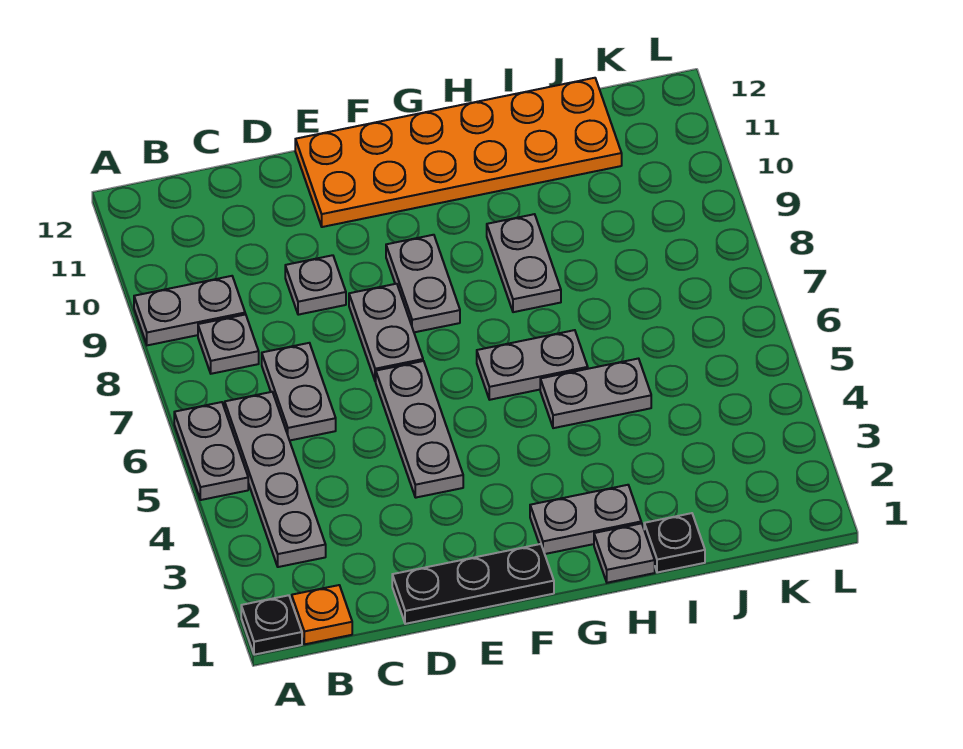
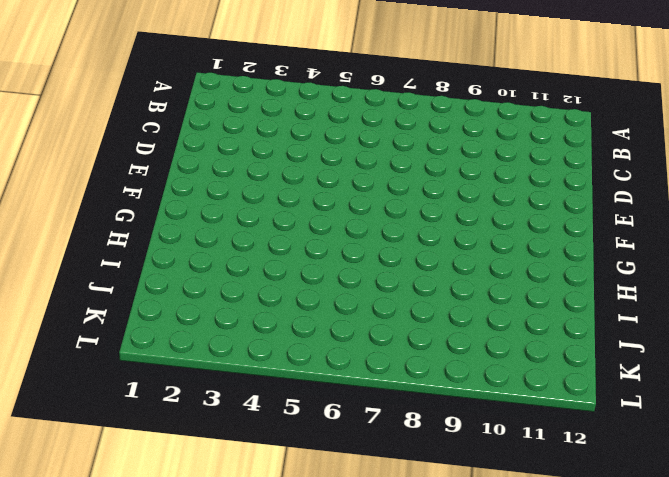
none -> black 1x1 plate [241,595,302,655]
none -> grey 1x2 plate [174,402,248,500]
none -> grey 1x2 plate [134,276,245,345]

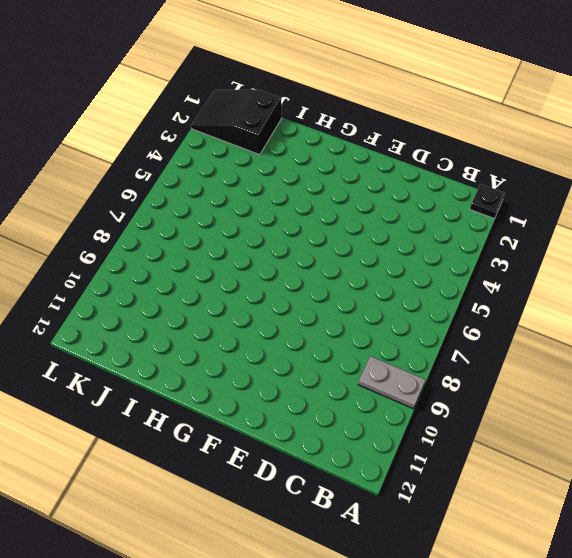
black 2x3 slope [191,89,282,155] -> none
none -> grey 1x2 plate [174,402,248,500]
none -> orange 1x1 plate [292,585,352,644]
none -> grey 1x4 plate [225,392,326,567]

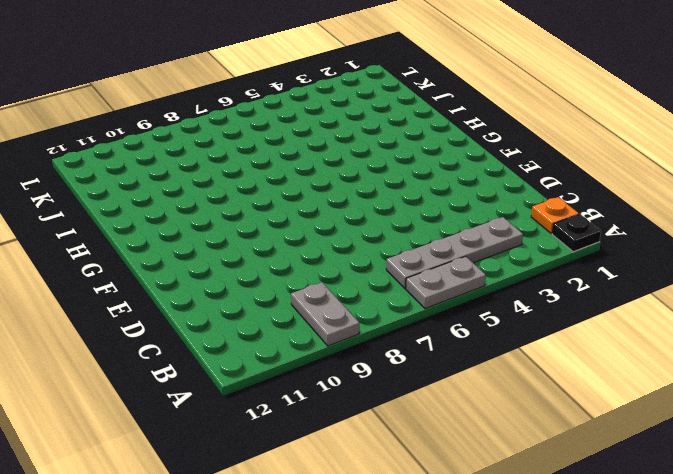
none -> grey 1x1 plate [198,314,259,374]
none -> grey 1x2 plate [262,343,336,440]
none -> black 1x3 plate [392,544,554,624]

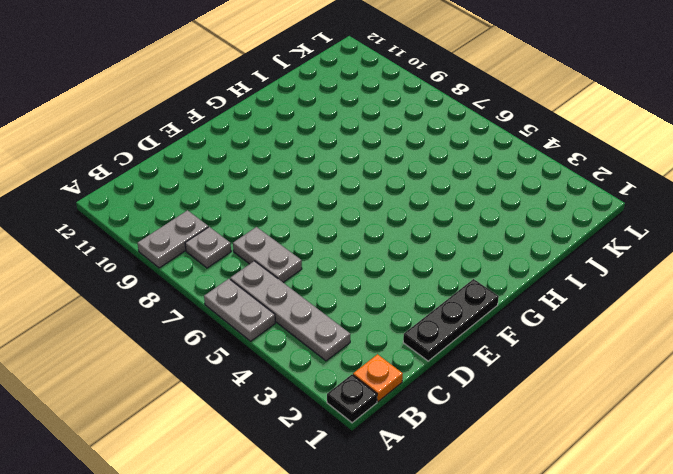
none -> grey 1x1 plate [285,255,346,315]
none -> grey 1x3 plate [376,361,463,498]
none -> grey 1x2 plate [349,284,423,382]

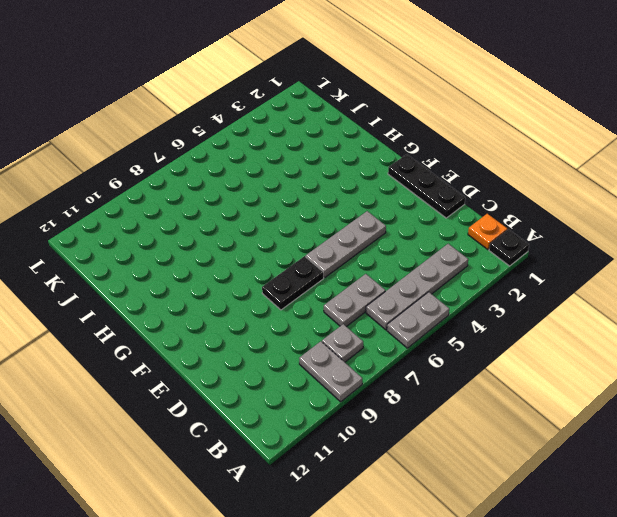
black 1x2 plate [262,256,324,310] -> grey 1x2 plate [349,284,423,382]
none -> grey 1x1 plate [285,255,346,315]
none -> orange 2x6 plate [295,78,622,227]
none -> grey 1x2 plate [386,235,460,332]

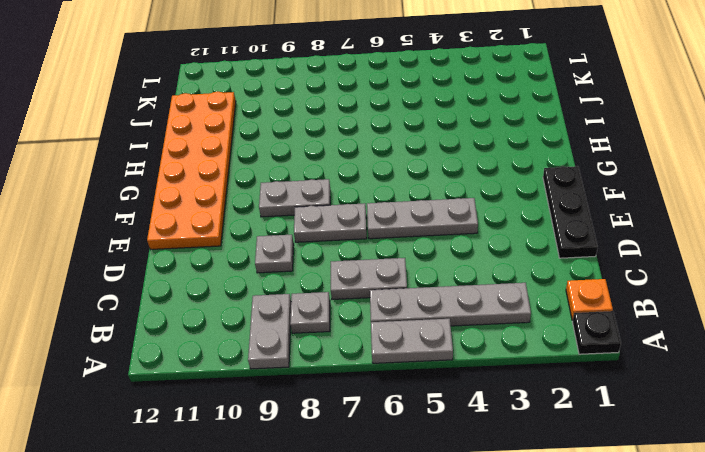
none -> grey 1x2 plate [530,485,641,554]
none -> grey 1x2 plate [477,330,588,400]
none -> grey 1x1 plate [594,523,655,583]

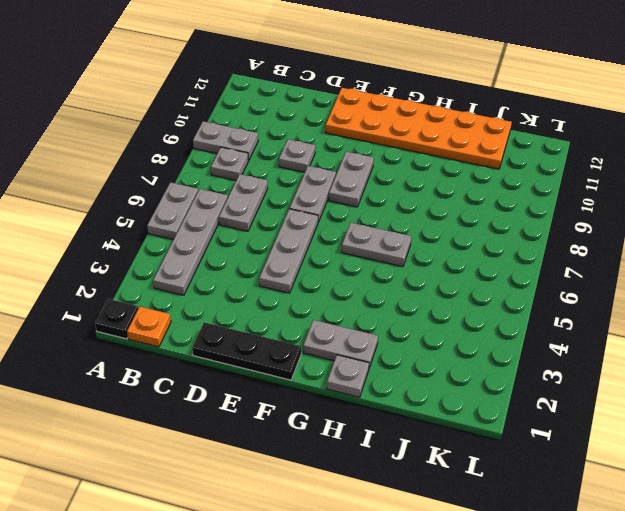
none -> grey 1x2 plate [540,359,651,428]
none -> grey 1x2 plate [487,214,561,312]
none -> black 1x1 plate [644,513,705,573]

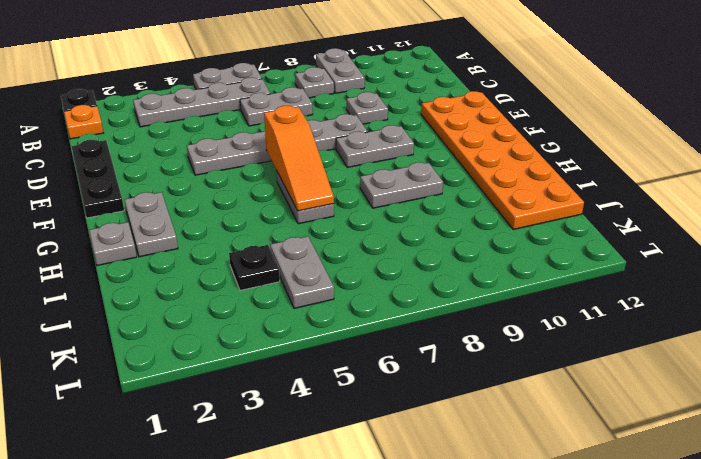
orange 1x3 slope [264,106,334,211] -> none
black 1x1 plate [229,245,280,290] -> black 1x1 plate moved to [644,513,705,573]
grey 1x2 plate [270,236,334,308] -> grey 1x2 plate moved to [540,359,651,428]

